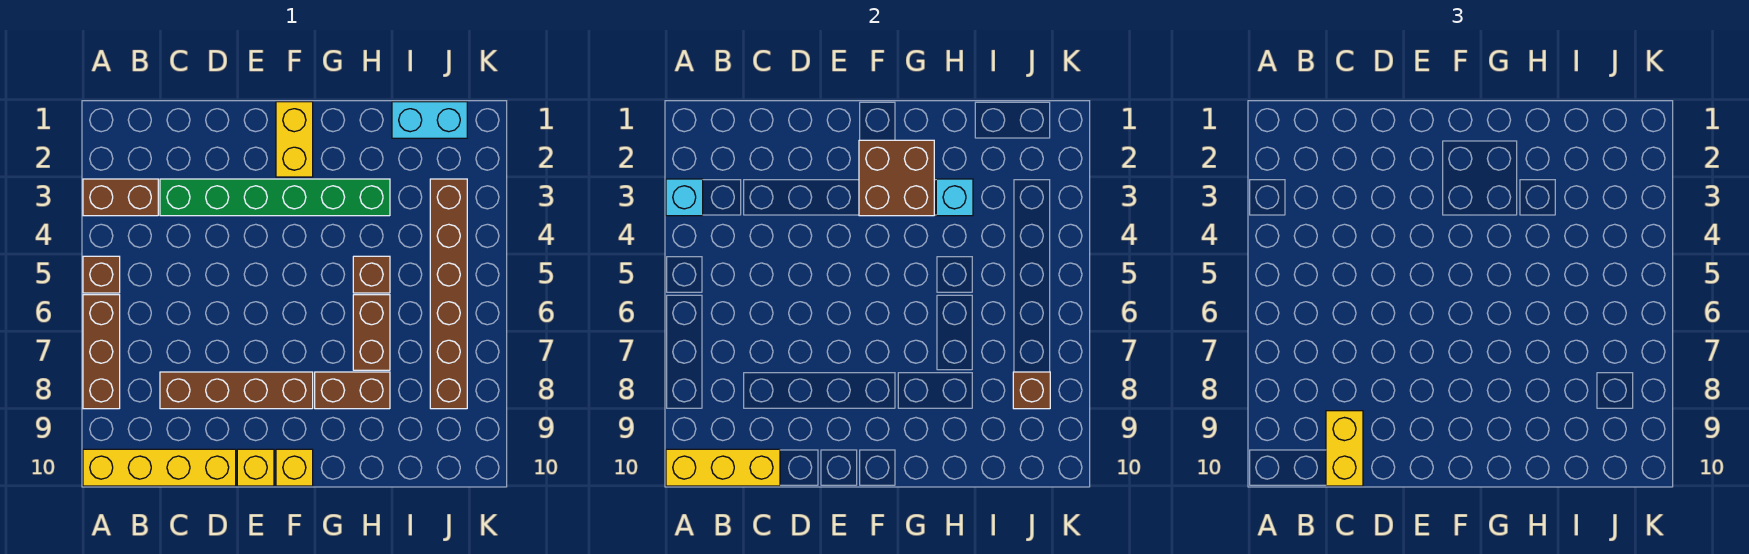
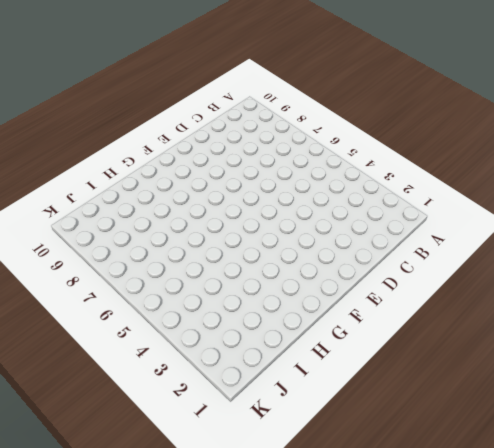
none -> brown 1x2 brick [83,179,158,216]
none -> brown 1x1 brick [83,256,120,293]
none -> brown 1x3 brick [83,295,120,409]

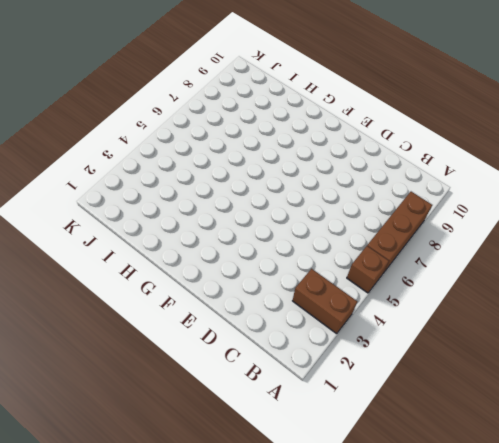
none -> yellow 1x4 brick [83,449,236,486]
none -> green 1x6 brick [160,179,390,216]
none -> brown 1x4 brick [160,372,313,409]

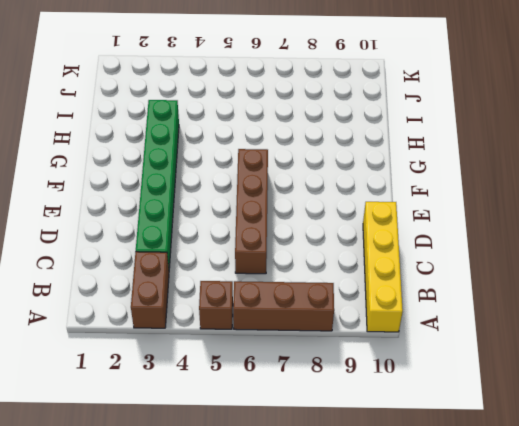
brown 1x4 brick [235,149,268,274] -> brown 1x4 brick moved to [160,372,313,409]
none -> yellow 1x1 brick [237,449,274,486]
none -> yellow 1x2 brick [276,102,313,177]
none -> yellow 1x1 brick [276,449,313,486]

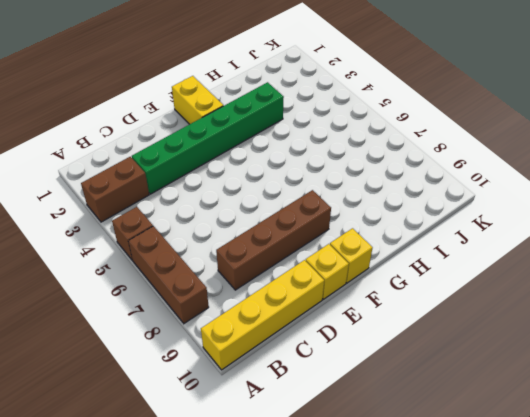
none -> brown 1x2 brick [315,372,390,409]
none -> brown 1x1 brick [353,256,390,293]
none -> brown 1x2 brick [353,295,390,370]

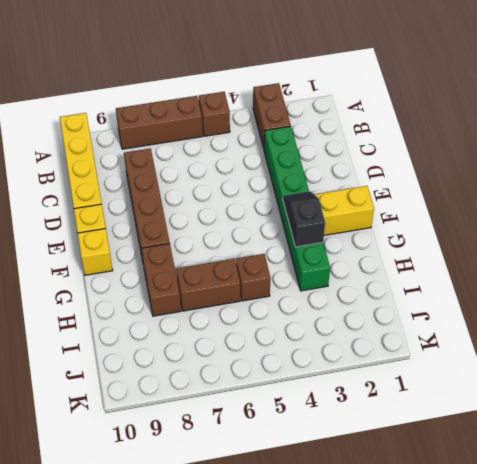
black 1x2 slope [283,191,325,247] -> brown 2x2 brick [859,140,934,216]
none -> cyan 1x2 brick [392,102,467,138]
none -> brown 1x6 brick [430,179,467,409]
none -> cyan 1x1 brick [666,179,703,216]

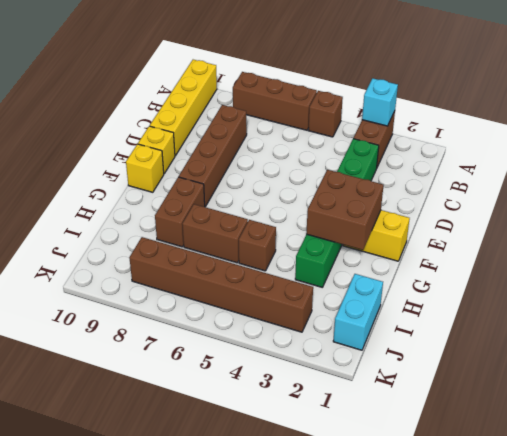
none -> yellow 1x3 brick [666,449,780,486]
none -> cyan 1x1 brick [936,179,973,216]
none -> brown 1x1 brick [1013,372,1050,409]

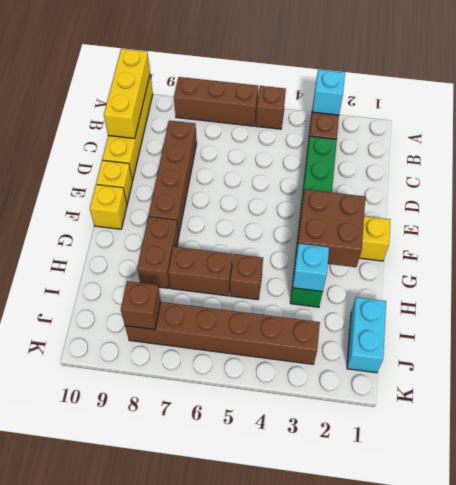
none -> yellow 1x2 brick [1326,411,1363,486]

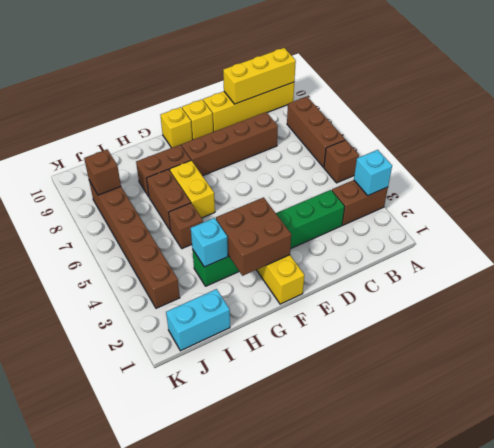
yellow 1x2 brick [170,161,215,218] -> yellow 1x2 brick moved to [1326,411,1363,486]

